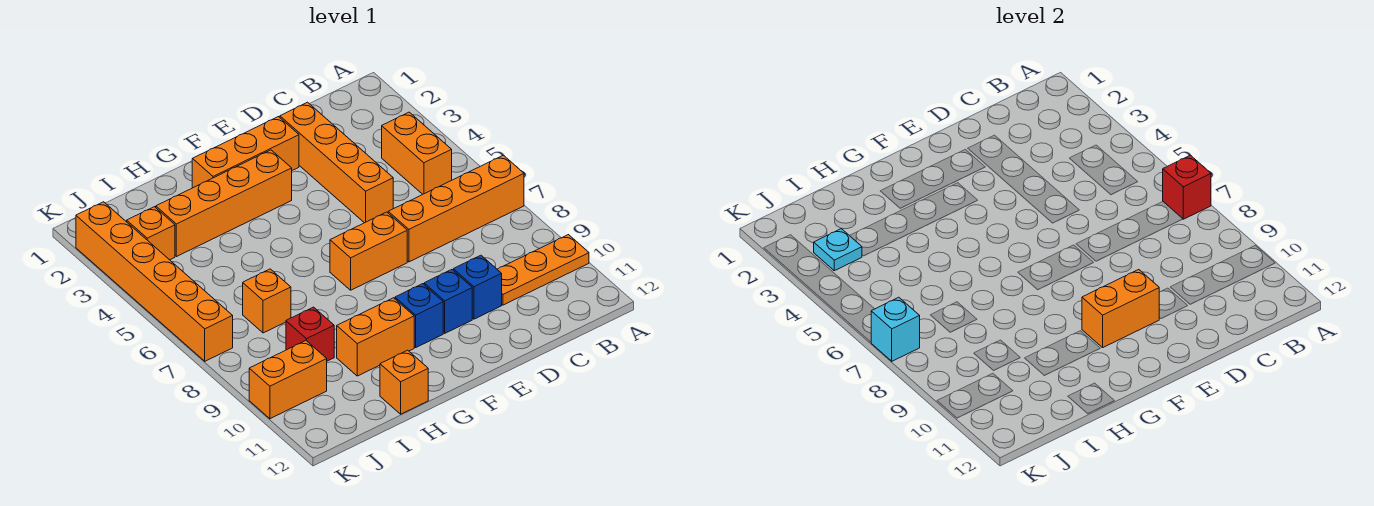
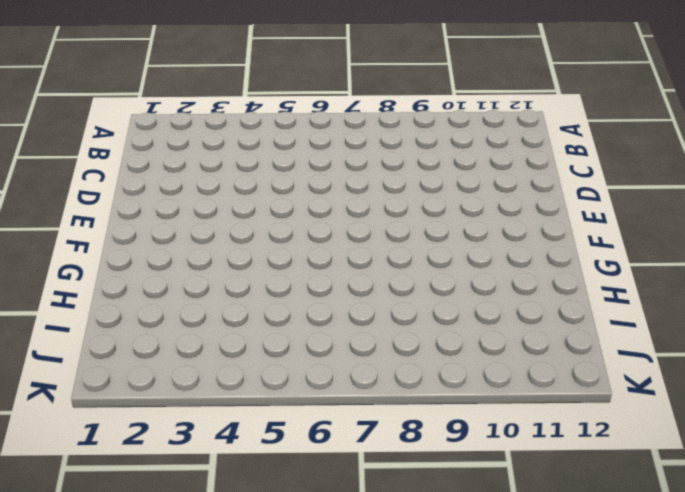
none -> orange 1x4 brick [388,155,524,262]
none -> orange 1x3 plate [497,235,589,305]
none -> orange 1x2 brick [382,112,452,194]

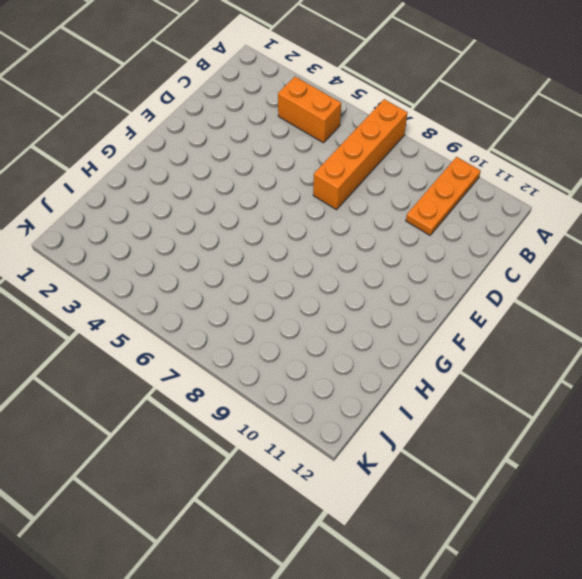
none -> orange 1x4 brick [280,102,393,223]
none -> blue 1x1 brick [453,255,502,319]
none -> orange 1x3 brick [192,117,299,188]

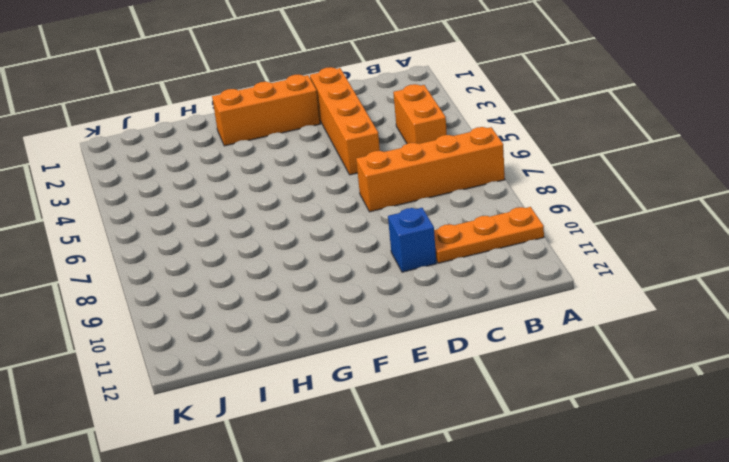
none -> orange 1x2 brick [330,212,407,290]
none -> blue 1x1 brick [424,270,472,333]
none -> orange 1x4 brick [156,150,292,257]

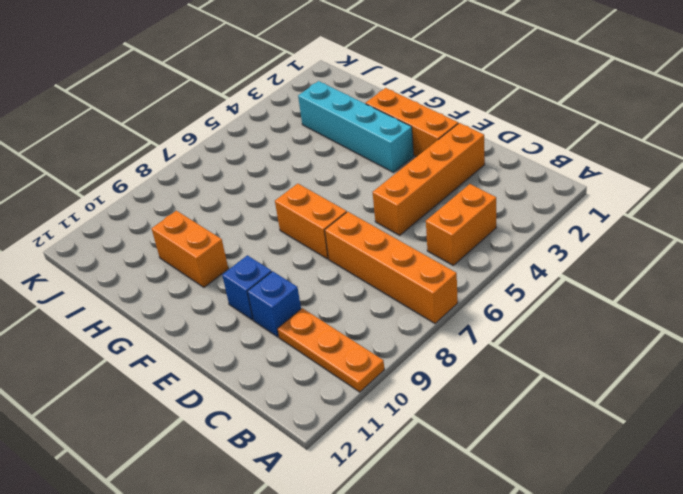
cyan 1x4 brick [298,81,414,172] -> orange 1x4 brick [156,150,292,257]
none -> blue 1x1 brick [395,284,443,347]
none -> orange 1x1 brick [380,350,428,414]
none -> orange 1x1 brick [243,269,291,333]

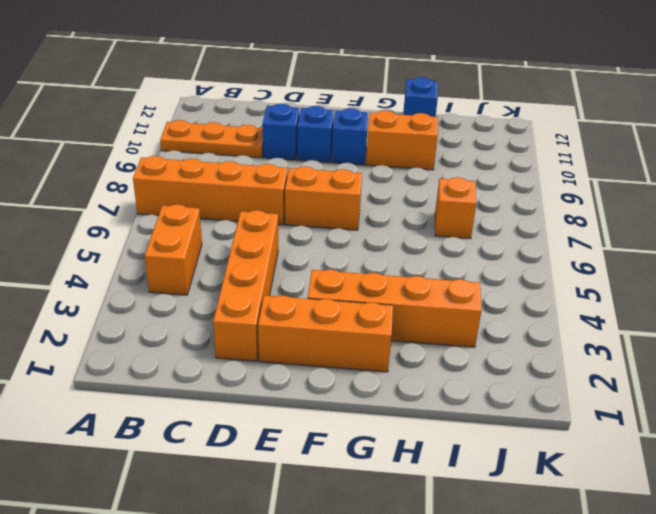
blue 1x1 brick [403,77,438,117] -> orange 1x1 brick [380,350,428,414]
none -> red 1x1 brick [286,307,334,361]
none -> orange 1x1 brick [127,207,175,260]
none -> orange 1x2 brick [249,341,327,419]

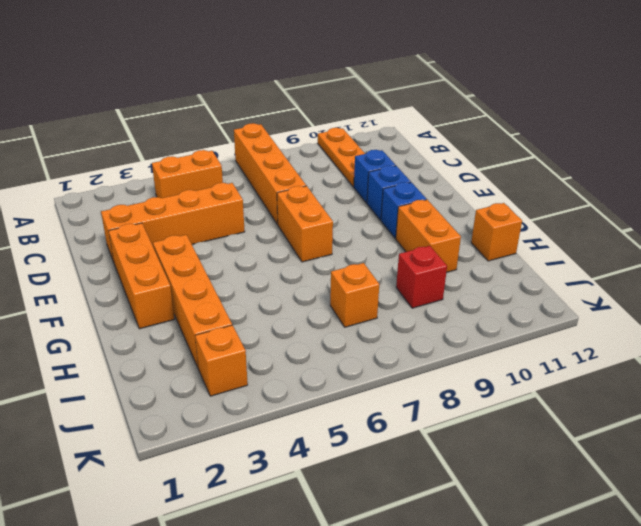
none -> orange 1x2 brick [249,341,327,419]
none -> orange 1x6 brick [76,202,233,361]
none -> red 1x1 brick [1163,155,1211,219]

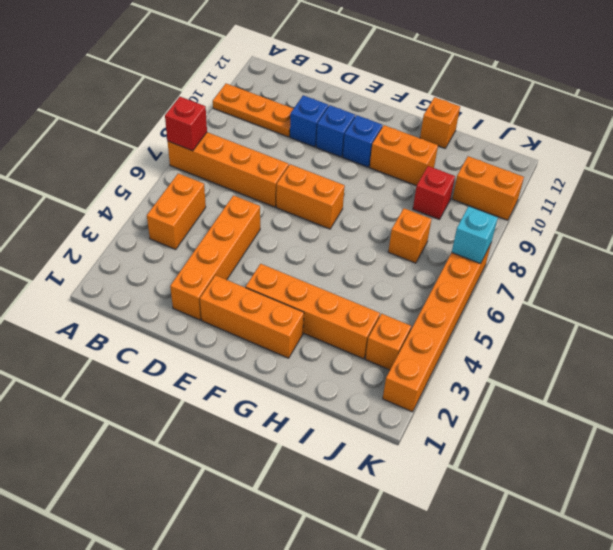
none -> orange 1x2 brick [1082,270,1159,347]
none -> cyan 1x1 plate [814,229,862,271]

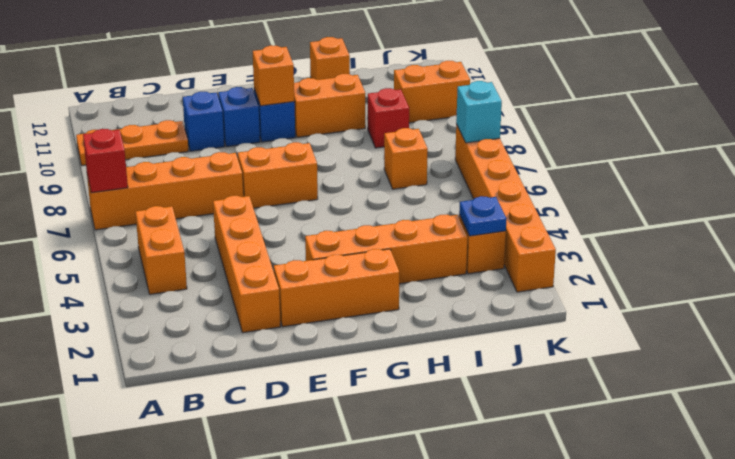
orange 1x1 brick [253,45,294,106] -> orange 1x2 brick [1082,270,1159,347]
blue 1x1 plate [459,196,506,236] -> cyan 1x1 plate [814,229,862,271]

